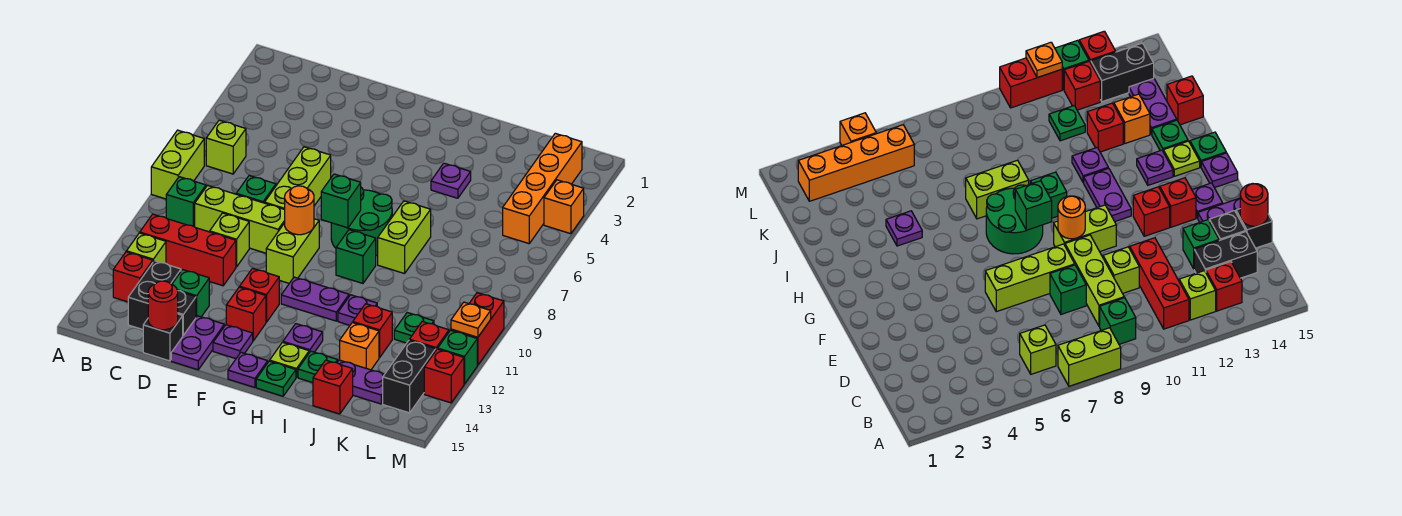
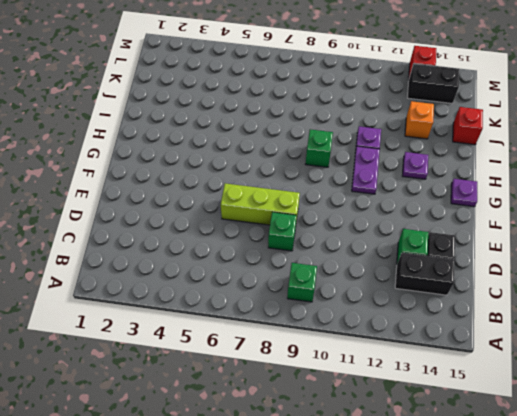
none -> lime 1x2 brick [151,130,204,199]
none -> lime 1x1 brick [206,120,246,174]
none -> red 1x3 brick [140,214,236,286]
none -> lime 1x1 brick [127,233,166,263]

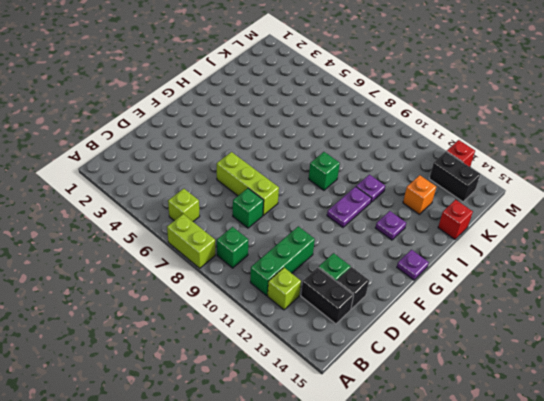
green 1x3 brick [250,226,315,296] -> red 1x3 brick [140,214,236,286]
none -> red 1x1 brick [113,252,153,302]
none -> lime 1x3 brick [195,186,285,253]
none -> lime 1x1 brick [210,213,249,267]
none -> black 1x1 brick [143,314,183,361]

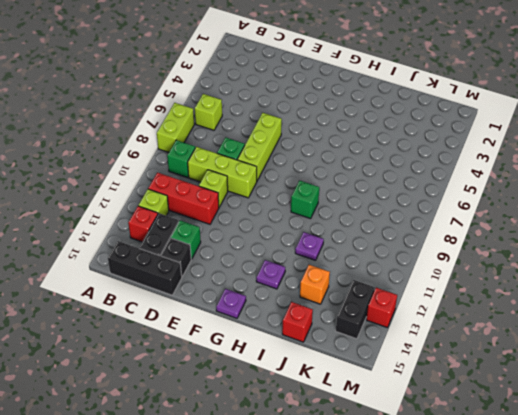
black 1x3 brick [108,241,182,295] -> black 1x1 brick [143,314,183,361]
none -> purple 1x2 plate [171,316,224,370]
none -> lime 1x2 brick [266,219,319,283]
none -> red 1x1 brick [240,268,279,322]
none -> red 1x1 brick [226,287,266,341]

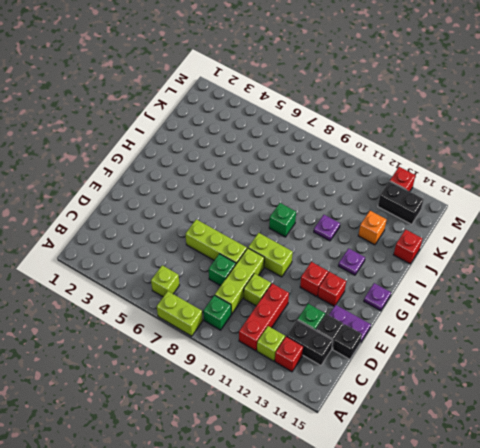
none -> purple 1x1 plate [213,325,253,359]
none -> green 2x2 round brick [331,188,392,256]
none -> purple 1x2 plate [281,277,349,321]
none -> lime 1x1 plate [270,342,309,378]

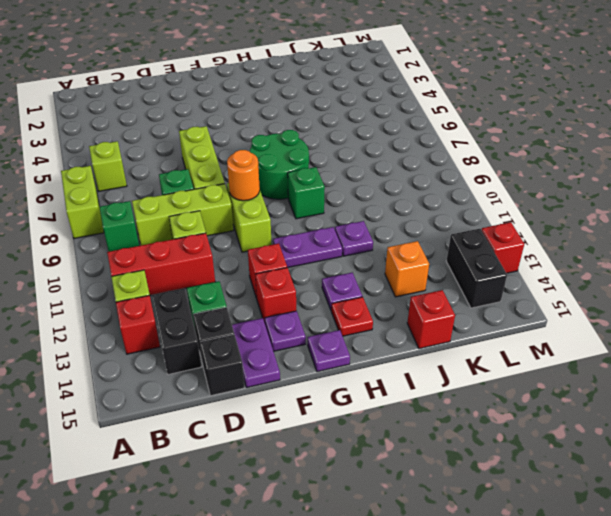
red 1x1 plate [331,297,373,336] -> lime 1x1 plate [270,342,309,378]
none -> green 1x1 plate [256,361,296,396]
none -> purple 1x1 plate [431,163,471,198]
none -> lime 1x2 brick [378,201,431,274]
none -> green 1x1 plate [298,351,338,383]

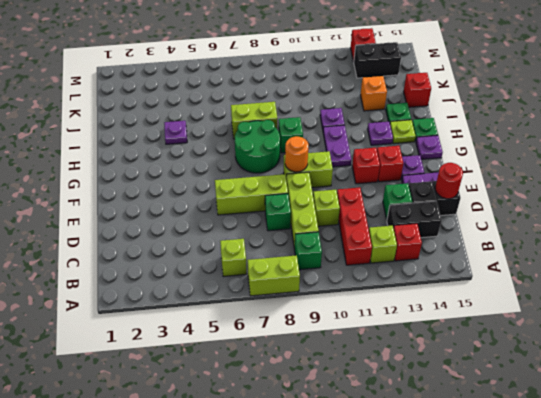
none -> red 1x1 brick [353,304,392,358]
none -> purple 1x2 plate [337,360,384,404]
none -> green 1x1 plate [394,313,434,343]
none -> orange 1x4 brick [503,133,582,244]

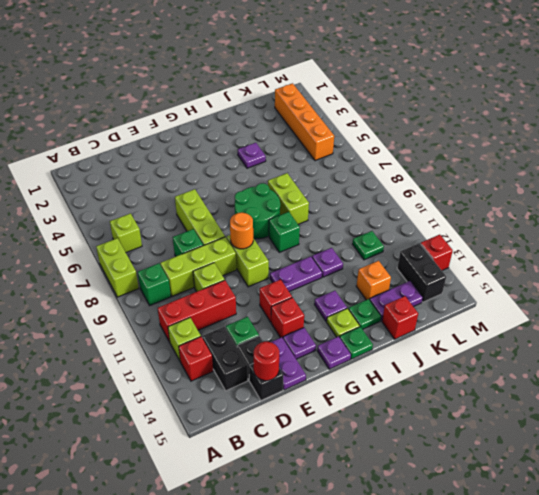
none -> red 1x1 brick [353,304,392,358]
none -> red 1x1 brick [409,321,449,350]
none -> orange 1x1 brick [544,180,584,234]
none -> red 1x2 brick [451,293,504,365]

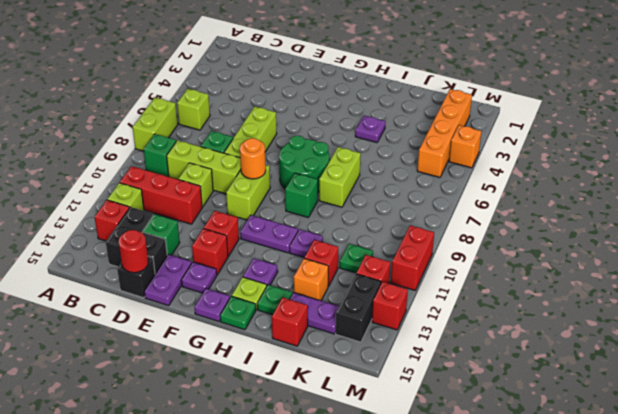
none -> green 1x1 brick [438,330,477,384]
none -> green 1x1 brick [321,174,361,228]
none -> orange 1x1 plate [451,302,491,337]

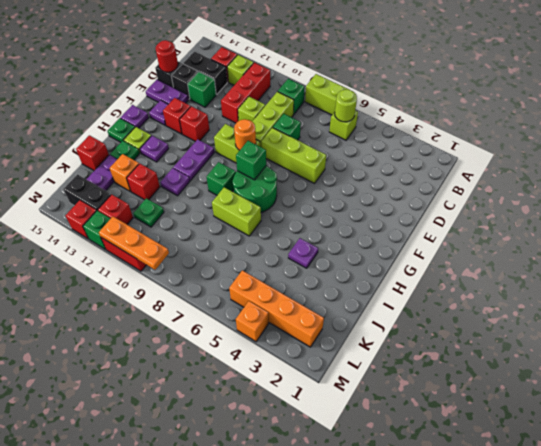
lime 1x1 round brick [335,90,357,122] -> none
orange 1x3 plate [99,217,169,270] -> orange 1x1 plate [451,302,491,337]

